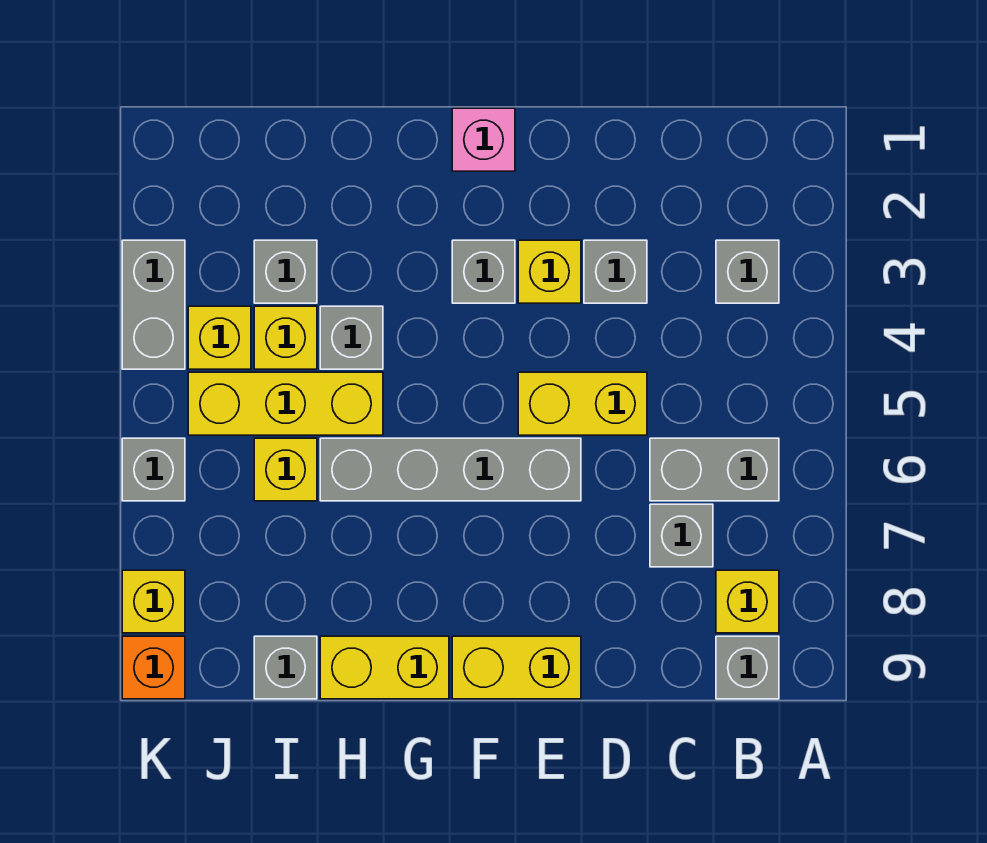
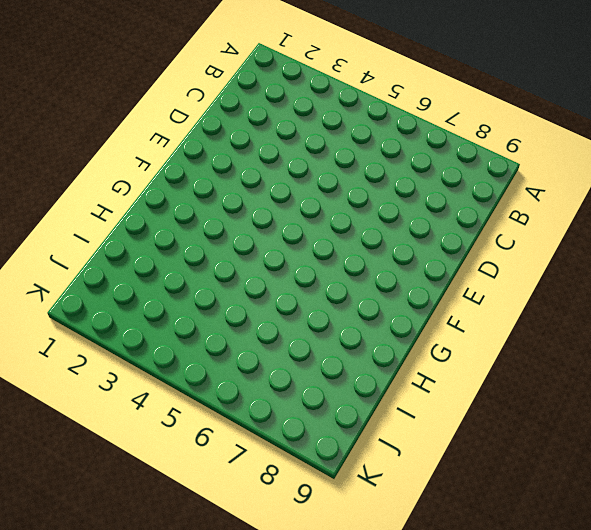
none -> grey 1x1 brick [716,240,779,303]
none -> grey 1x2 brick [650,438,779,501]
none -> yellow 1x1 brick [716,570,779,633]

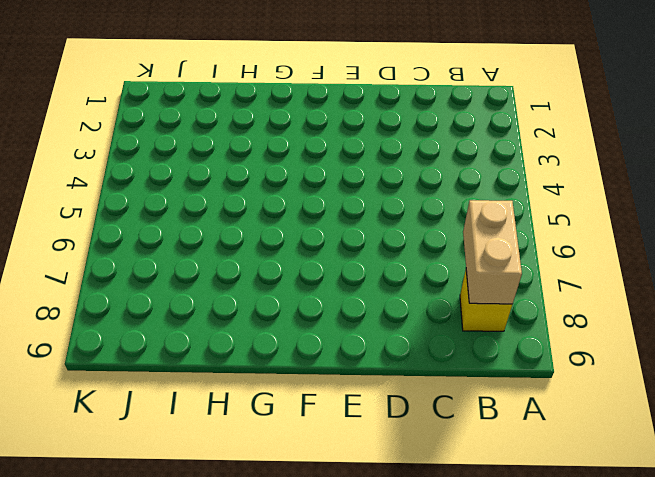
tan 1x2 brick [463,200,522,304] -> none
none -> grey 1x1 brick [716,240,779,303]
none -> grey 1x2 brick [650,438,779,501]
none -> grey 1x1 brick [716,636,779,699]

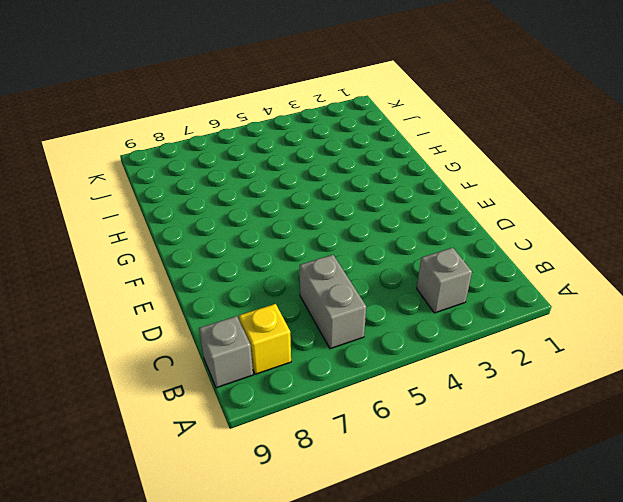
none -> grey 1x1 brick [650,504,713,567]
none -> grey 1x1 brick [584,240,647,303]
none -> yellow 1x2 brick [518,372,647,435]

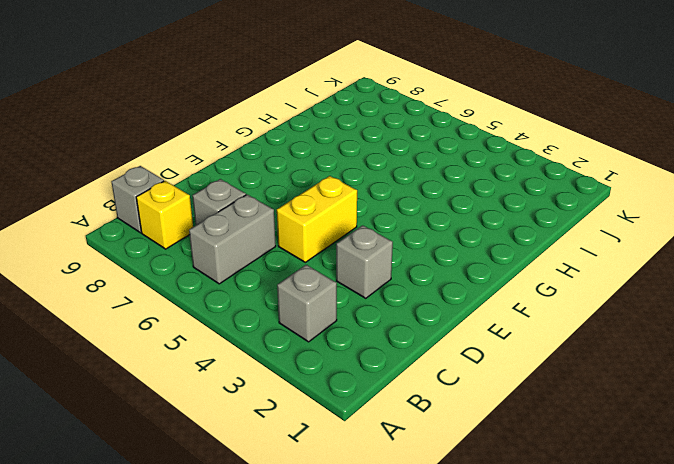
none -> yellow 1x1 brick [518,240,581,303]
none -> grey 1x4 brick [320,438,581,501]
none -> yellow 1x2 brick [452,636,581,699]

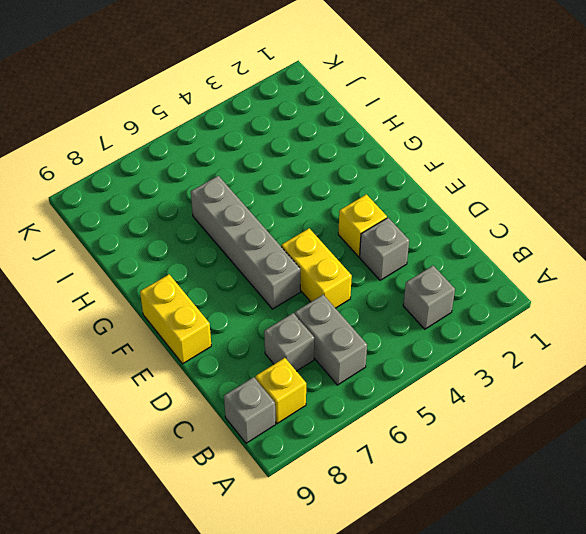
none -> pink 1x1 brick [452,108,515,171]
none -> grey 1x1 brick [452,240,515,303]
none -> yellow 1x2 brick [320,636,449,699]

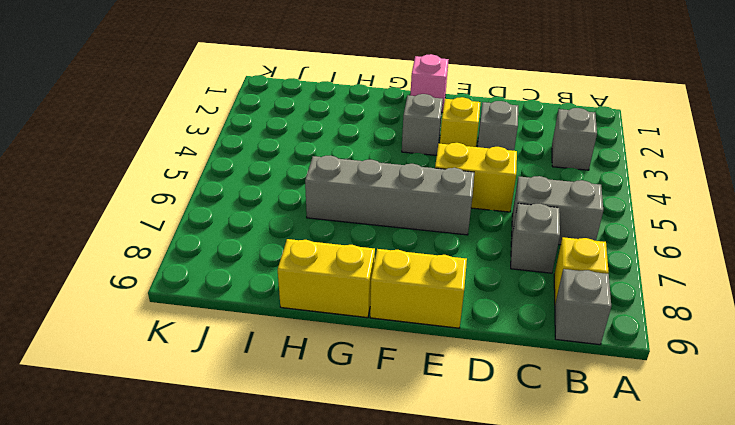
none -> grey 1x1 brick [320,306,383,369]
none -> yellow 1x3 brick [188,372,383,435]
none -> grey 1x1 brick [254,240,317,303]

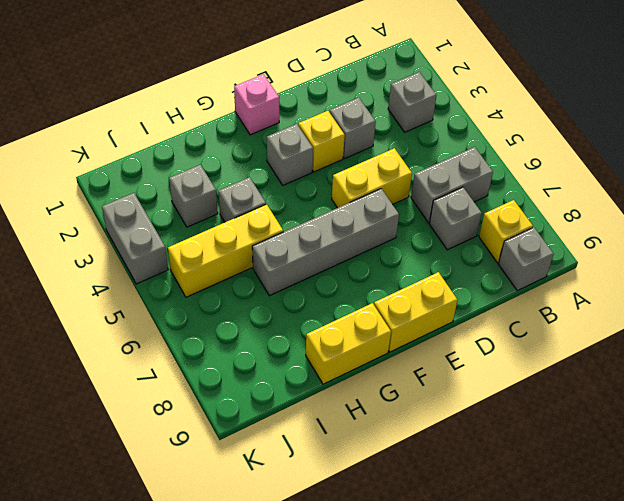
none -> yellow 1x1 brick [254,306,317,369]
none -> yellow 1x1 brick [254,438,317,501]
none -> grey 1x1 brick [254,636,317,699]

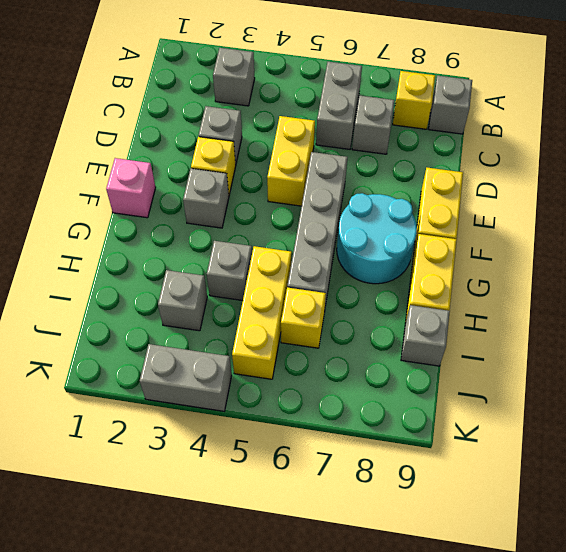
cyan 2x2 round brick [337,193,417,284] -> none
none -> yellow 1x1 brick [254,306,317,369]
none -> yellow 1x1 brick [188,306,251,369]
none -> grey 1x1 brick [122,438,185,501]

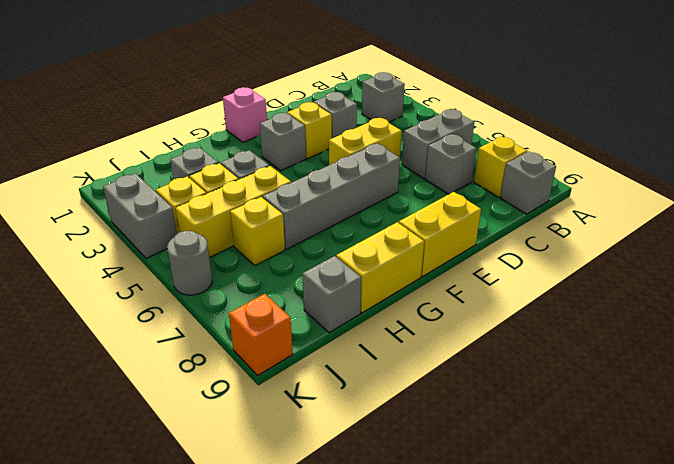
grey 1x1 round brick [167,231,212,295] -> grey 1x1 brick [122,438,185,501]
none -> yellow 1x1 brick [122,570,185,633]

